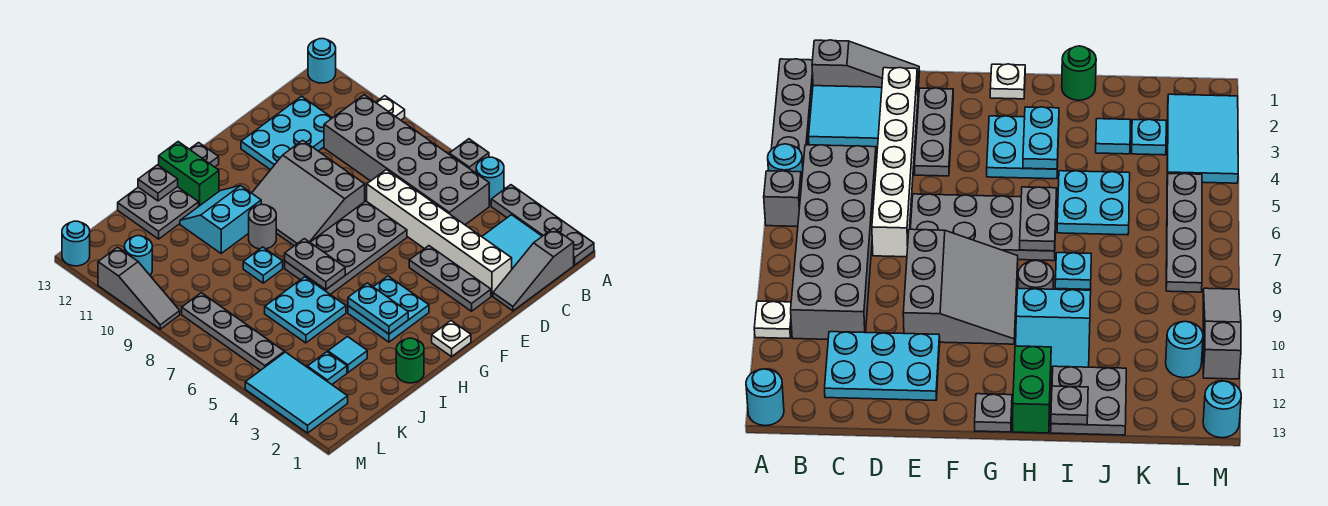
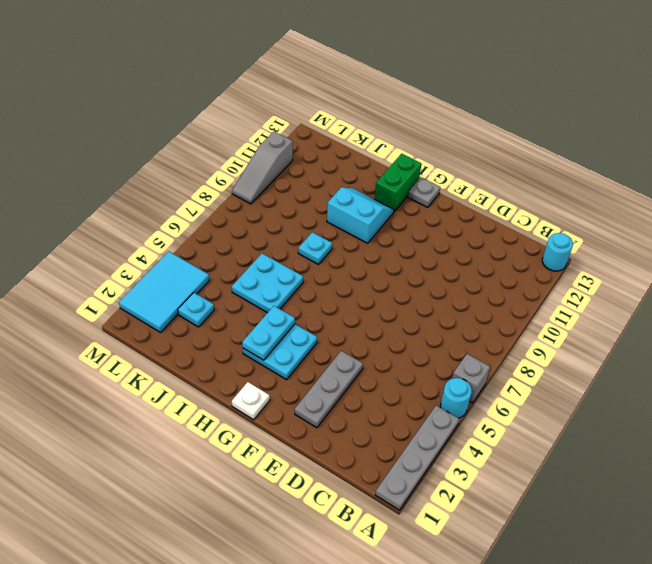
none -> white 1x1 plate [376,96,405,120]
none -> grey 1x3 slope [493,228,574,311]
none -> cyan 2x2 tile [482,215,542,269]
none -> grey 2x6 brick [324,95,489,225]

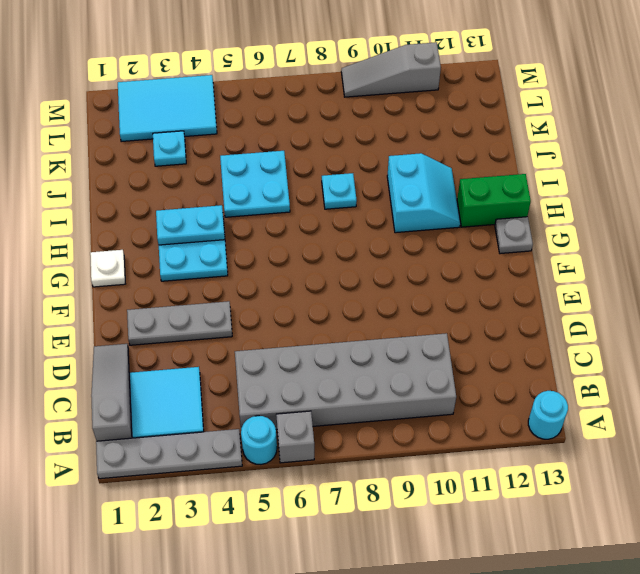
none -> white 1x1 plate [376,96,405,120]
none -> cyan 2x3 plate [241,96,332,170]
none -> white 1x6 brick [367,170,512,296]
none -> grey 2x4 plate [285,201,407,294]

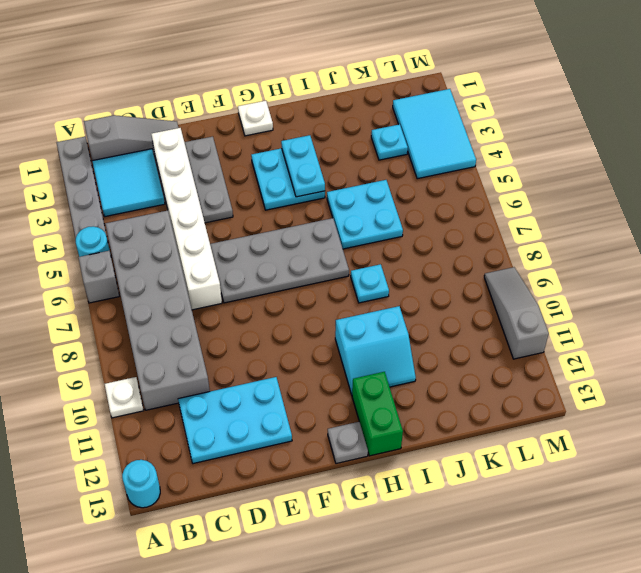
none -> grey 3x3 slope [252,140,365,246]
none -> grey 1x1 round brick [249,205,276,249]
none -> green 1x1 round brick [396,338,424,383]
none -> grey 2x2 plate [118,187,199,239]

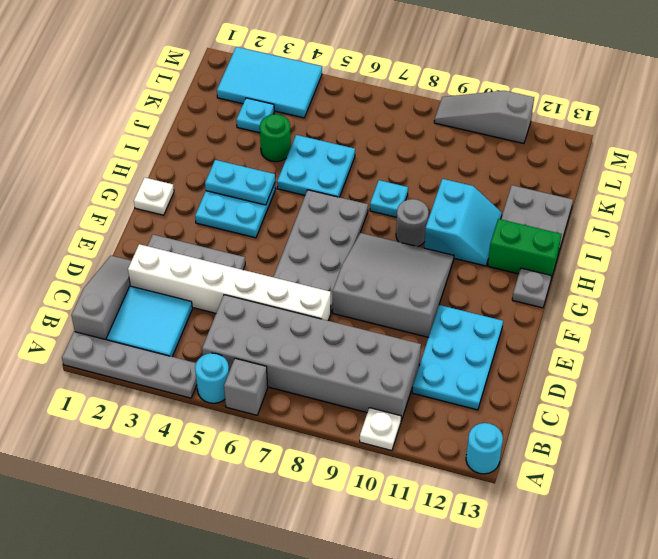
green 1x1 round brick [260,114,291,162] -> green 1x1 round brick moved to [396,338,424,383]
none -> cyan 1x1 tile [328,337,367,373]
none -> grey 1x4 plate [182,293,284,370]
none -> cyan 1x1 round brick [125,236,152,275]
none -> cyan 1x1 round brick [62,221,90,266]

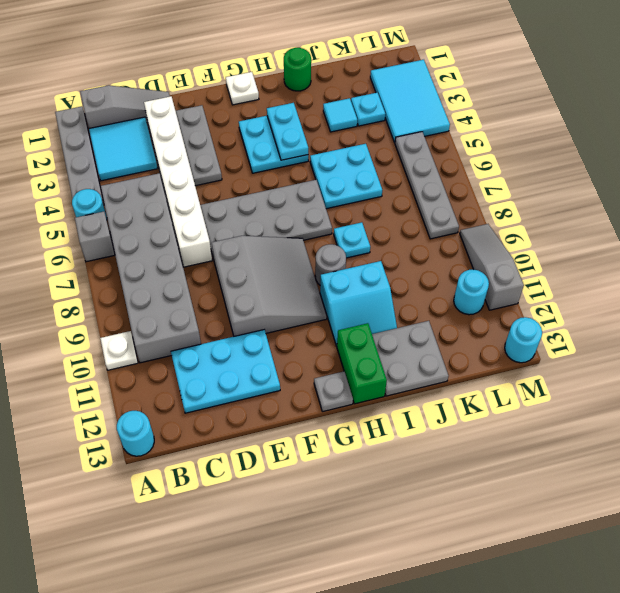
none -> grey 1x2 plate [285,239,345,290]
none -> grey 1x1 plate [138,165,178,201]

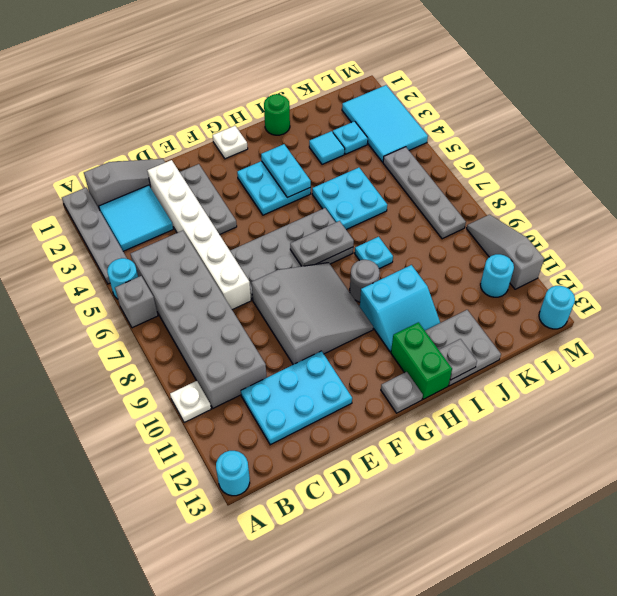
grey 1x2 plate [290,221,354,266] -> grey 1x2 plate turned to [285,239,345,290]

